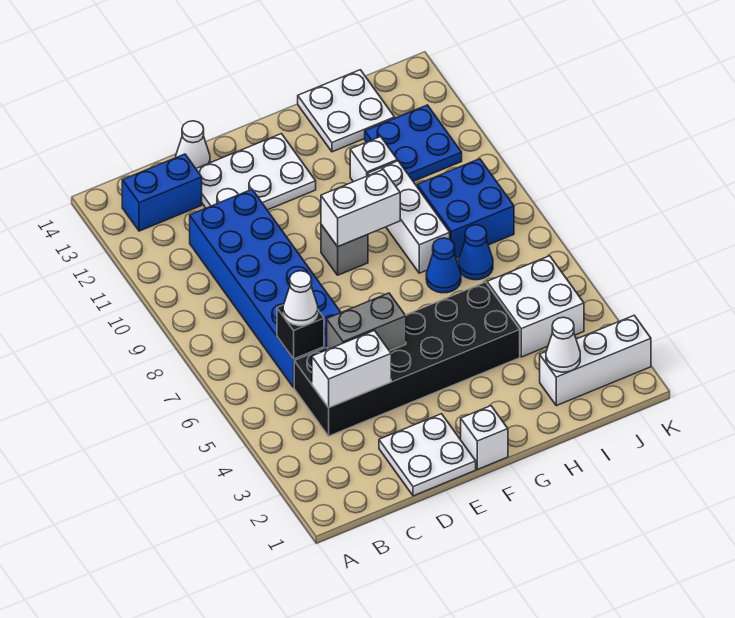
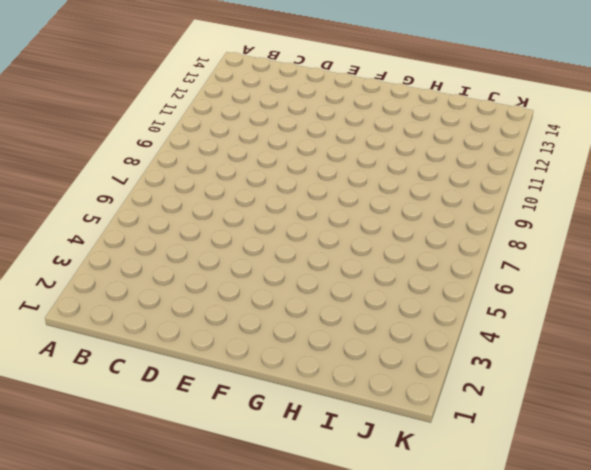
none -> blue 1x2 brick [122,154,202,231]
none -> black 2x6 brick [294,282,520,436]
none -> blue 2x6 brick [190,190,341,387]

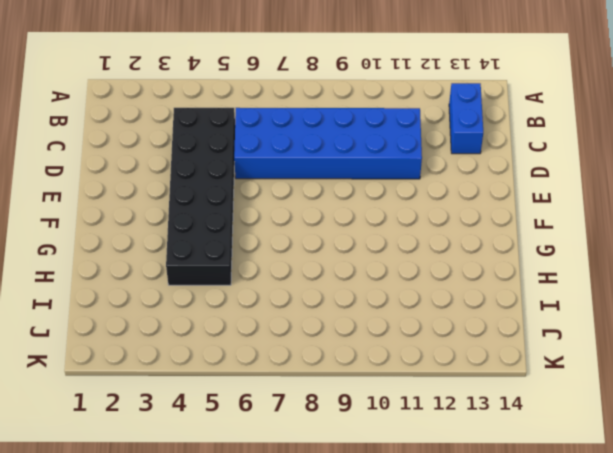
none -> white 2x2 plate [379,414,476,496]
none -> white 2x3 plate [196,134,316,210]
none -> white 1x1 cone [176,121,210,168]

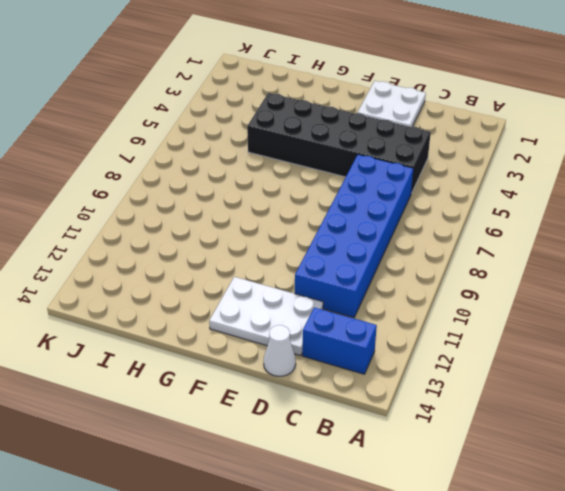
none -> white 1x1 brick [461,406,508,469]
none -> grey 1x1 brick [321,225,368,275]
none -> blue 1x1 cone [426,238,461,293]

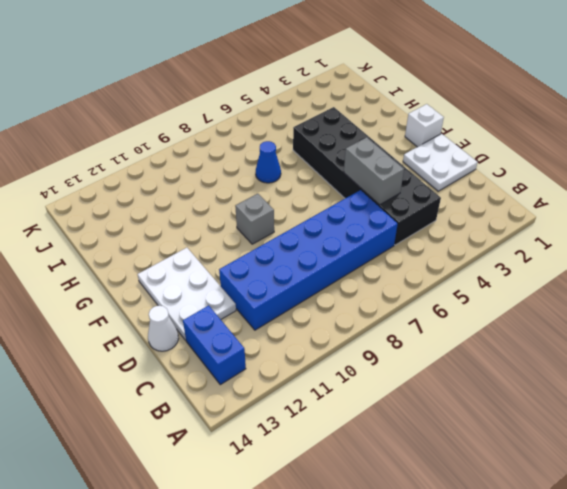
none -> white 1x3 brick [368,161,450,273]
none -> white 1x1 brick [350,137,397,182]
none -> white 2x2 plate [298,70,395,152]

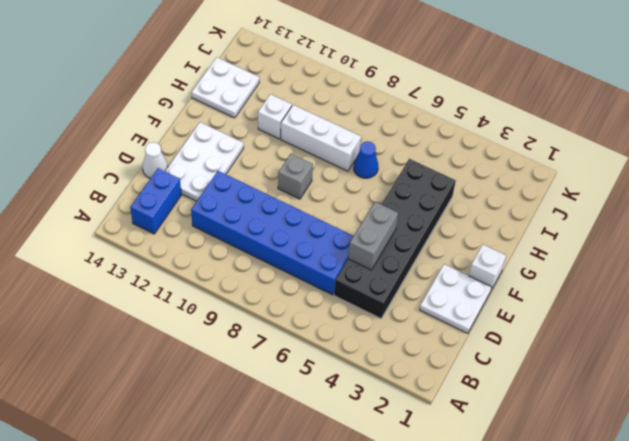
none -> white 1x3 brick [540,315,651,406]
none -> white 2x2 brick [487,256,584,357]
none -> blue 1x1 cone [459,225,493,280]

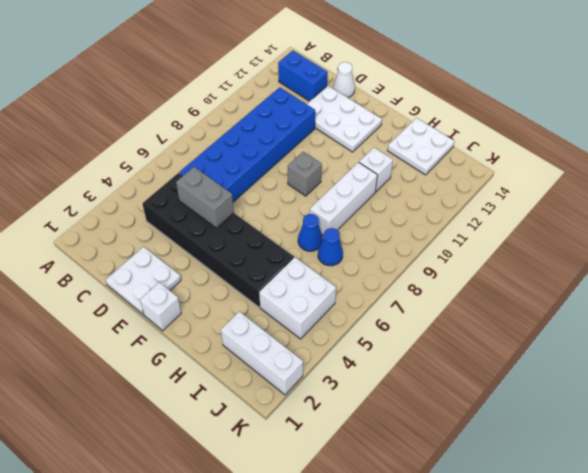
none -> blue 2x2 brick [417,159,514,258]
none -> blue 2x2 plate [365,105,462,181]
none -> white 1x2 brick [312,331,391,408]

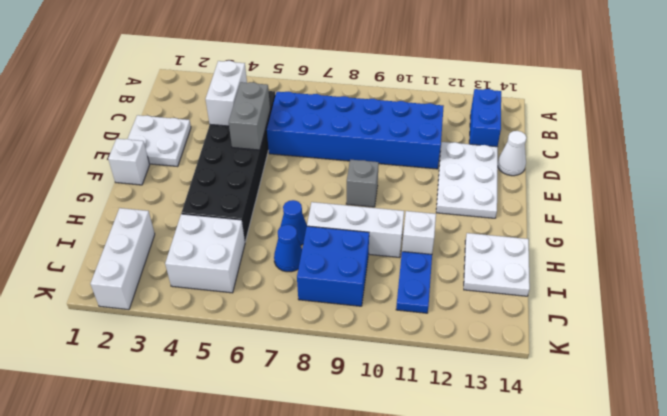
blue 1x2 plate [396,252,432,313] -> blue 2x2 plate [365,105,462,181]
none -> black 1x1 brick [277,305,324,359]
none -> white 1x2 brick [321,170,400,247]
none -> white 1x1 cone [546,317,580,372]

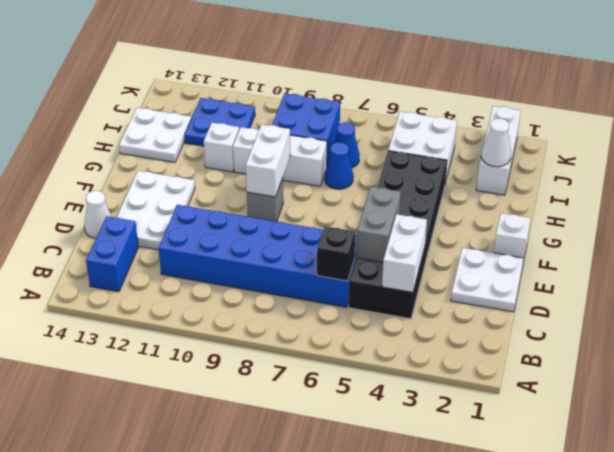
none -> white 1x1 cone [283,271,318,326]

